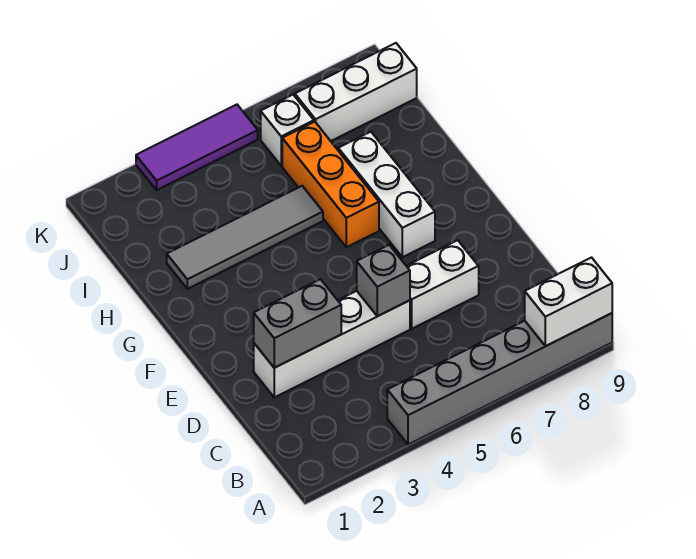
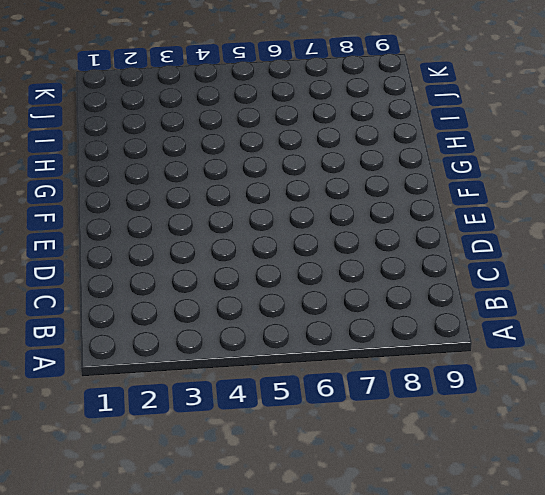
none -> grey 1x6 brick [387,313,612,445]
none -> white 1x4 brick [254,291,410,397]
none -> white 1x2 brick [407,240,479,329]

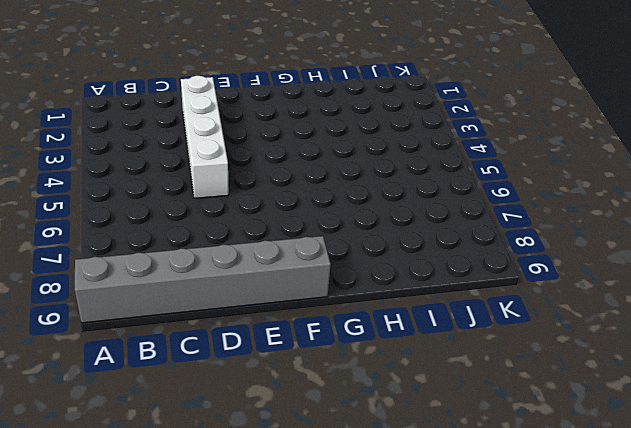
grey 1x6 brick [75,236,331,323] -> grey 1x6 brick turned to [387,313,612,445]
none -> white 1x2 brick [407,240,479,329]
none -> white 1x3 brick [338,132,435,257]
none -> orange 1x3 brick [282,122,379,247]

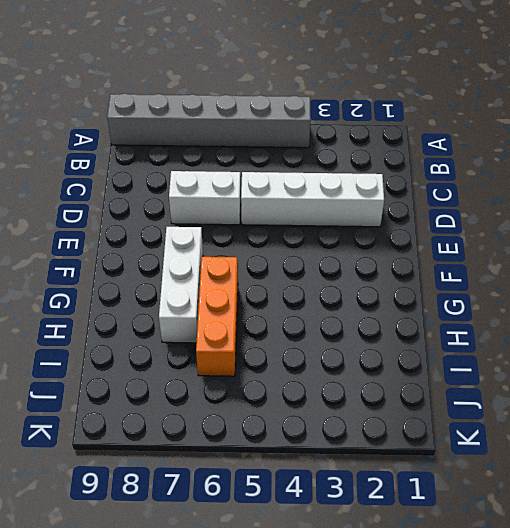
none -> grey 1x4 tile [167,186,323,289]
none -> white 1x1 brick [261,95,314,166]
none -> white 1x3 brick [295,43,417,141]

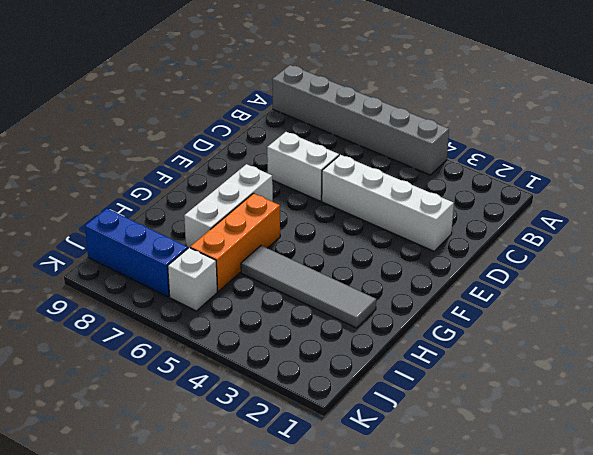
blue 1x3 brick [85,209,188,297] -> white 1x3 brick [295,43,417,141]
none -> purple 1x3 tile [136,105,258,190]
none -> white 1x2 brick [525,258,612,346]
none -> grey 1x2 brick [254,279,341,368]

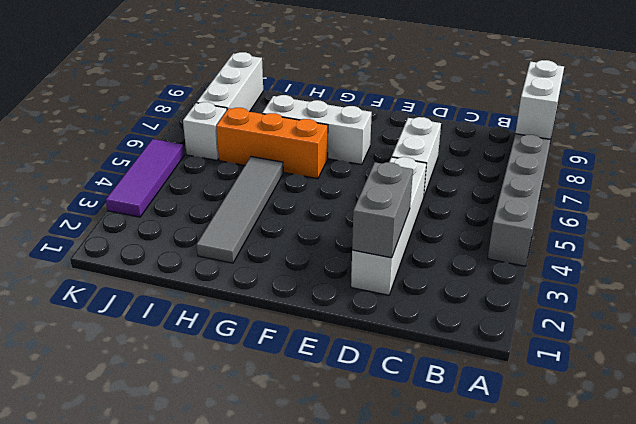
none -> grey 1x1 brick [357,245,410,316]

